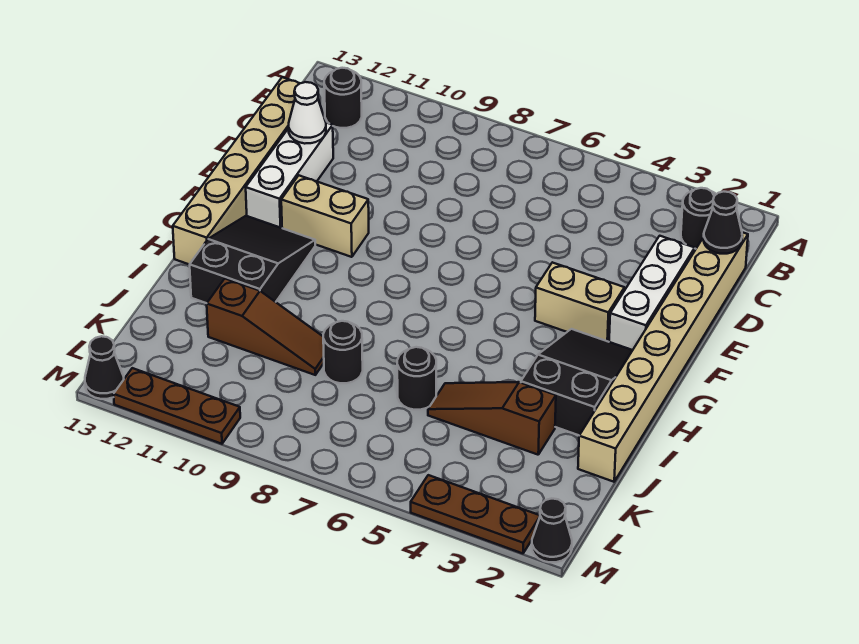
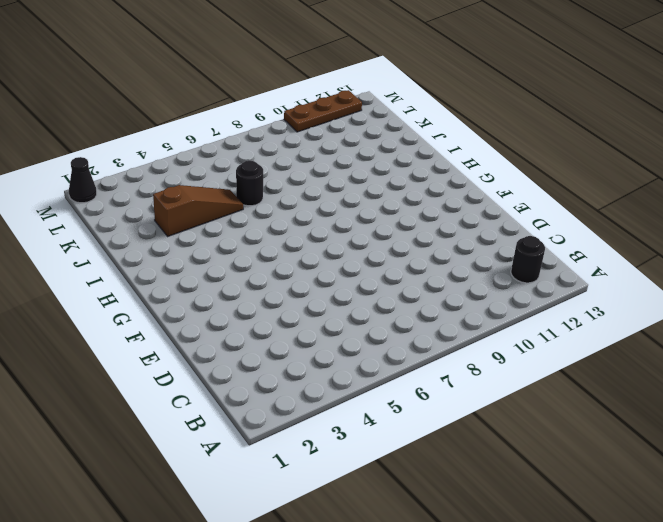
none -> black 1x1 round brick [681,188,716,249]
none -> tan 1x8 brick [578,232,748,482]
none -> tan 1x6 brick [173,77,300,265]

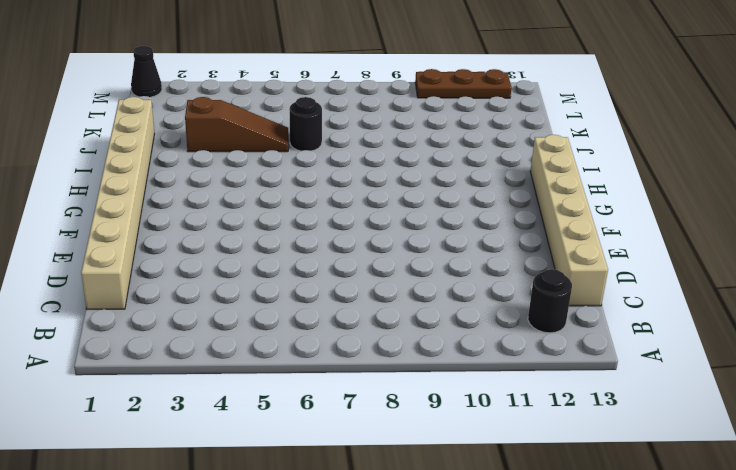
none -> black 1x1 round brick [681,188,716,249]
none -> white 1x3 brick [609,236,695,350]
none -> white 1x3 brick [246,123,333,228]

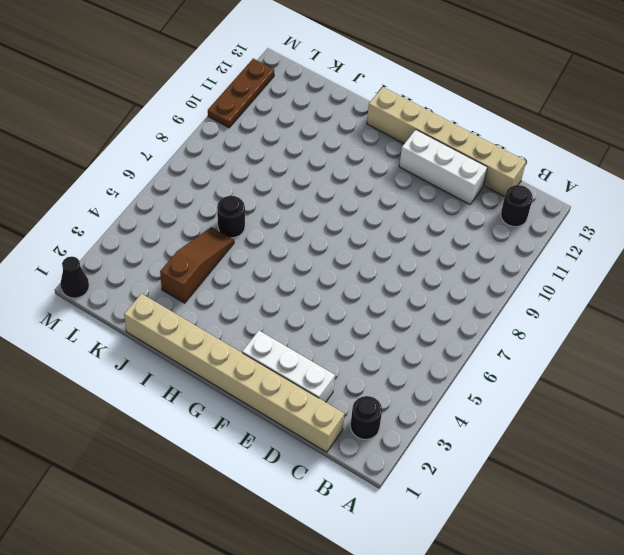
none -> tan 1x2 brick [535,262,624,342]
none -> tan 1x2 brick [281,176,369,257]
none -> black 2x3 slope [521,329,633,435]

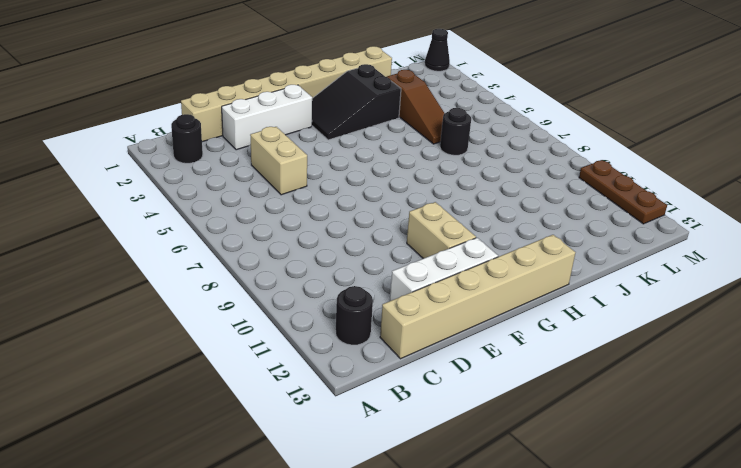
tan 1x2 brick [250,127,307,195] -> tan 1x2 brick moved to [535,262,624,342]
none -> black 2x3 slope [190,216,315,303]
none -> black 1x1 round brick [323,321,363,383]
none -> brown 1x3 slope [207,279,324,375]

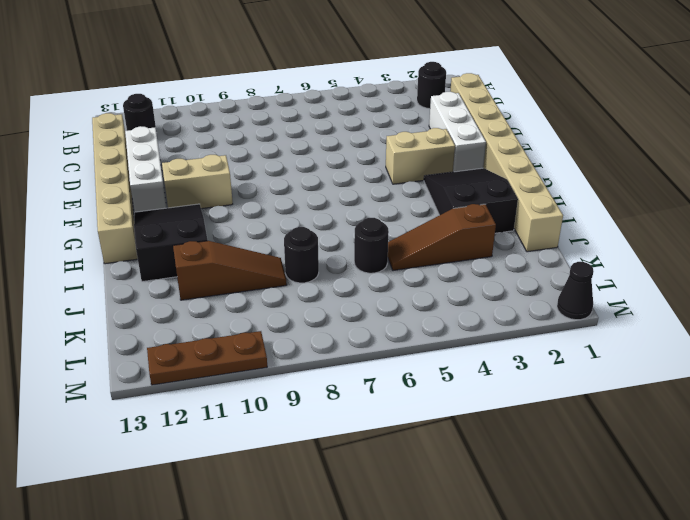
none -> brown 1x3 plate [411,475,540,553]
none -> black 1x1 cone [85,336,124,399]
none -> black 1x1 cone [704,192,742,254]

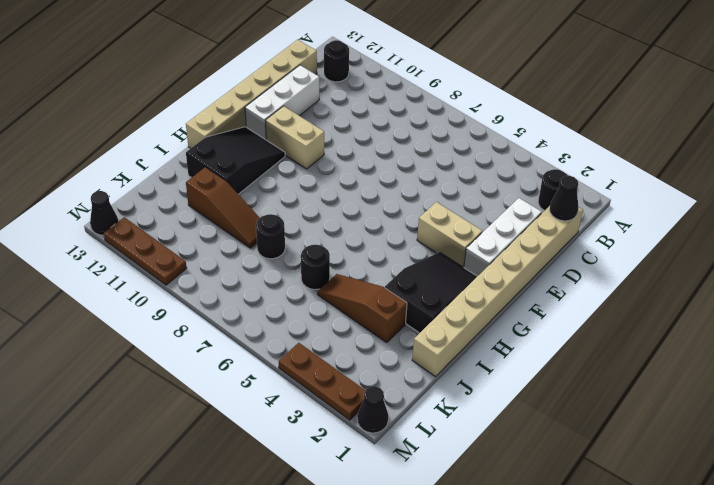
none -> white 1x1 cone [289,82,326,144]

